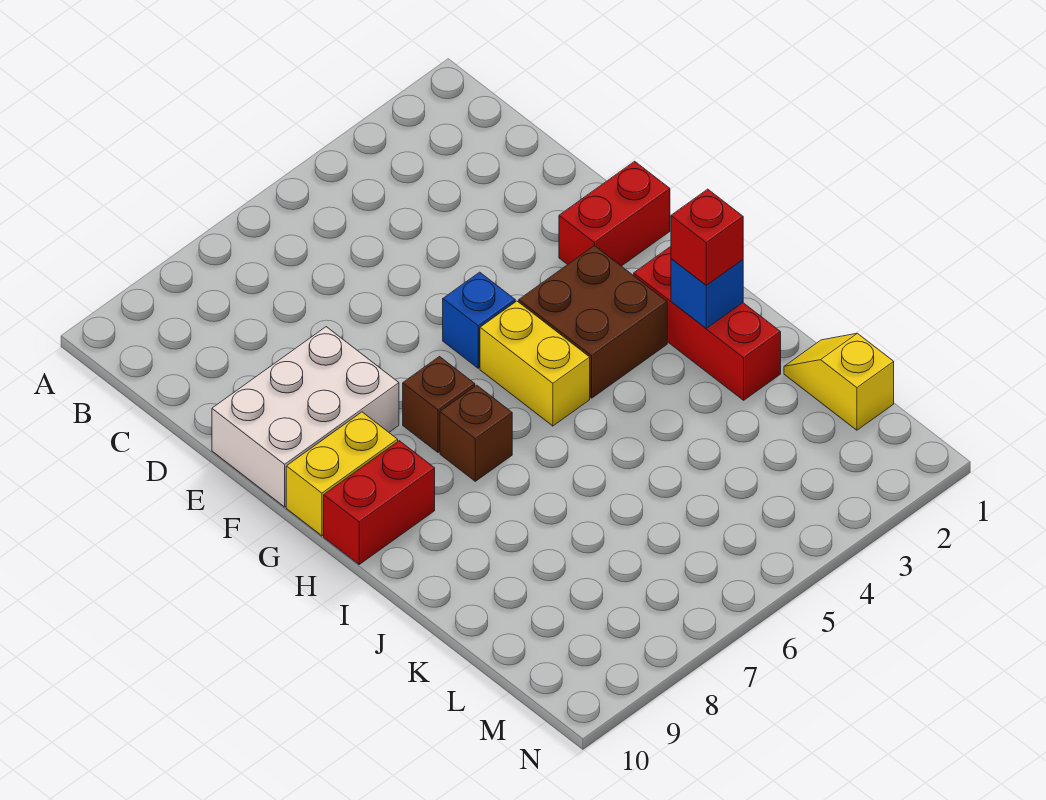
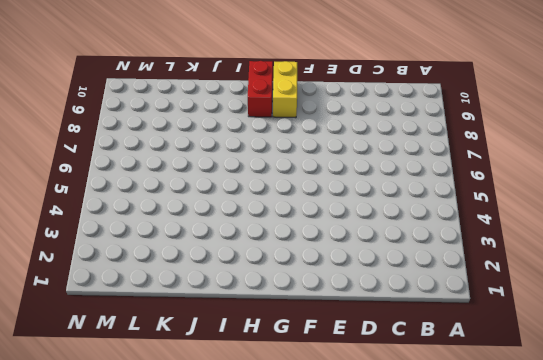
none -> white 2x3 brick [212,327,399,507]
none -> red 1x2 brick [559,161,670,266]
none -> blue 1x1 brick [443,272,515,368]

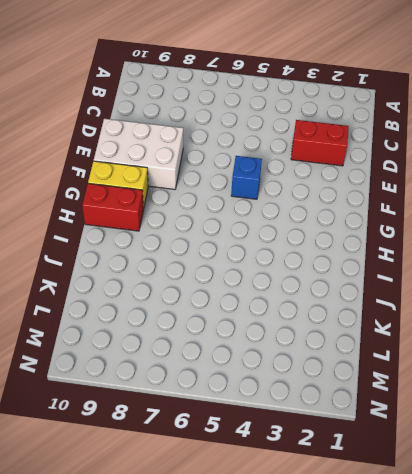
red 1x2 brick [291,120,349,166] -> red 1x2 brick moved to [559,161,670,266]
none -> brown 2x2 brick [519,245,667,398]
none -> yellow 1x2 brick [480,301,590,426]
none -> brown 1x1 brick [403,357,475,453]

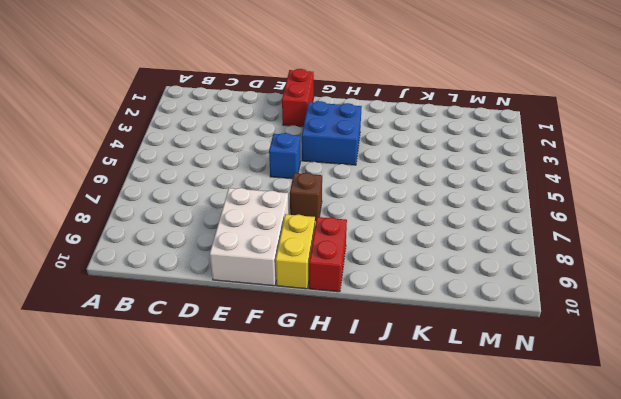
blue 2x2 brick [302,101,362,165] -> brown 2x2 brick [519,245,667,398]
none -> yellow 1x2 brick [480,301,590,426]
none -> red 1x3 brick [634,247,781,400]
none -> brown 1x1 brick [440,385,512,481]

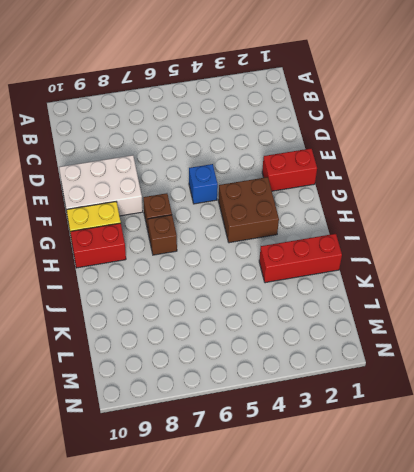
red 1x3 brick [259,234,342,283] -> red 1x3 brick turned to [634,247,781,400]
none -> yellow 1x2 brick [480,301,590,426]
none -> yellow 1x2 slope [784,333,894,430]
none -> blue 1x1 brick [671,259,743,328]

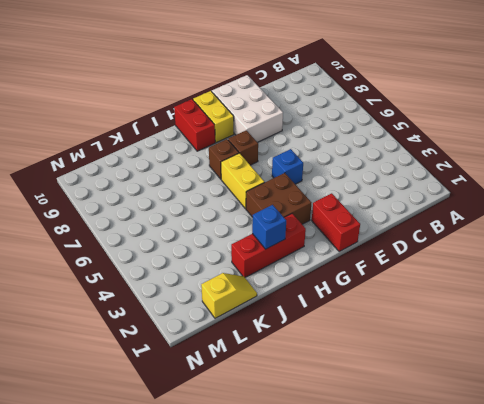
yellow 1x2 brick [221,153,265,209] -> yellow 1x2 brick turned to [480,301,590,426]
none -> red 1x1 brick [671,189,743,285]

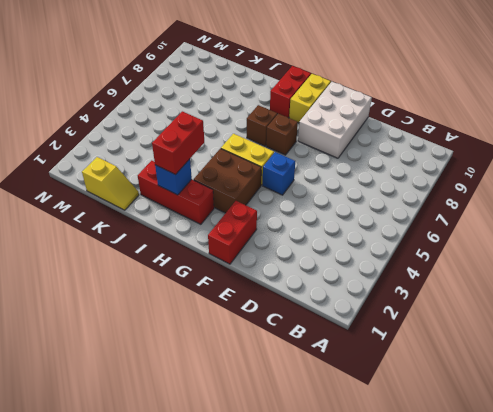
red 1x2 brick [152,111,204,175] -> red 1x1 brick [671,189,743,285]

